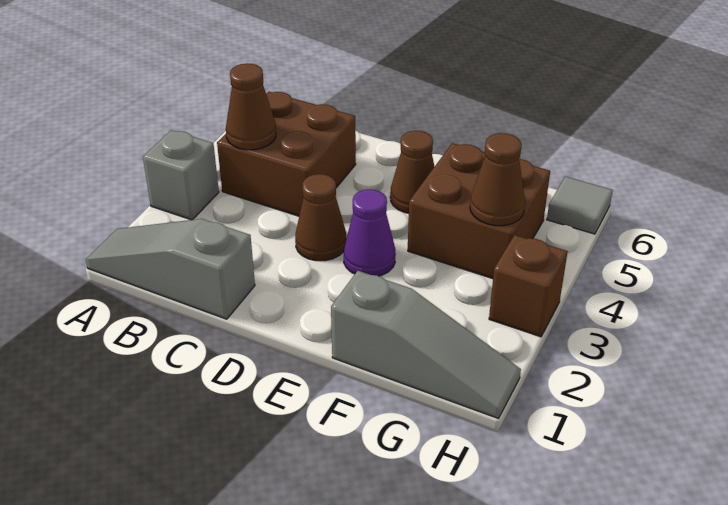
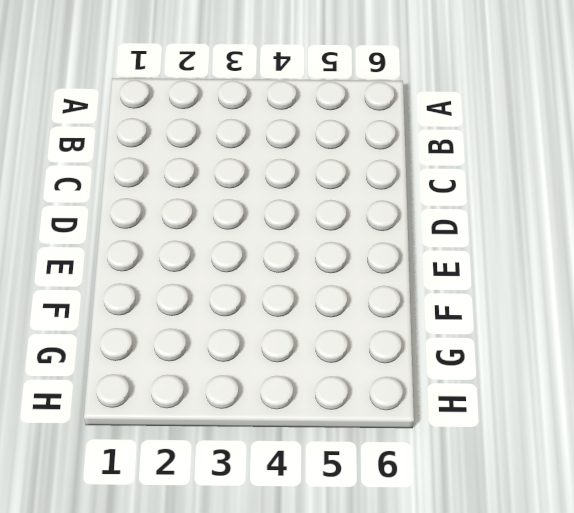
none -> grey 1x3 slope [86,219,255,319]
none -> grey 1x1 brick [143,130,219,220]
none -> brown 2x2 brick [217,92,356,216]

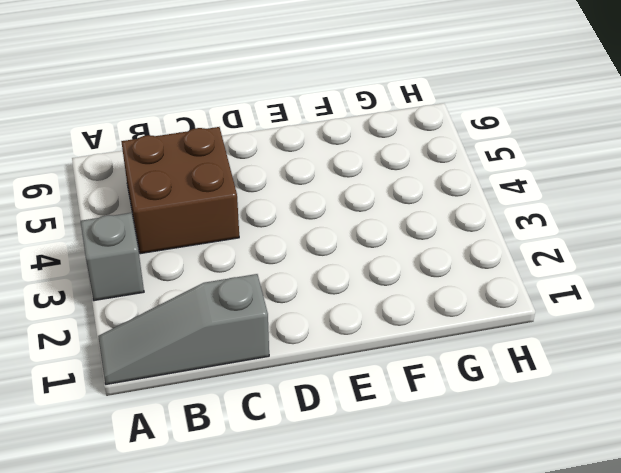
none -> brown 1x1 cone [295,174,346,261]
none -> purple 1x1 cone [344,189,396,276]
none -> brown 1x1 cone [390,131,435,213]

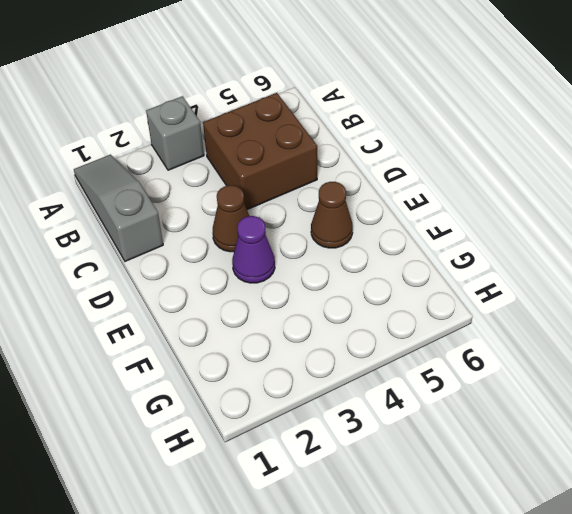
none -> grey 1x3 slope [331,271,521,419]
none -> brown 2x2 brick [408,143,550,279]
none -> brown 1x1 brick [489,235,568,337]

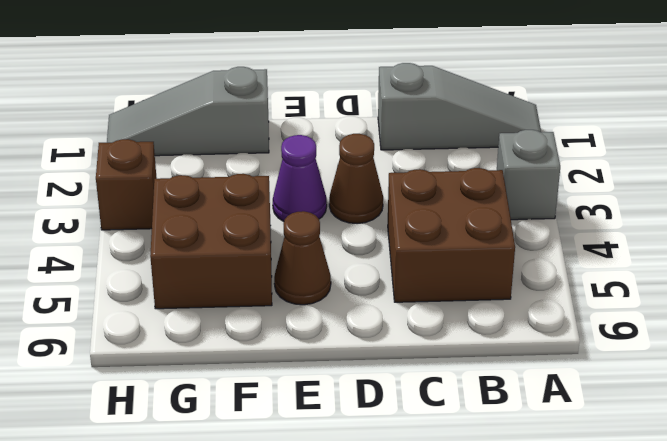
none -> grey 1x1 tile [547,177,613,234]
none -> brown 1x1 cone [226,63,276,150]
none -> brown 1x1 cone [470,133,525,226]

